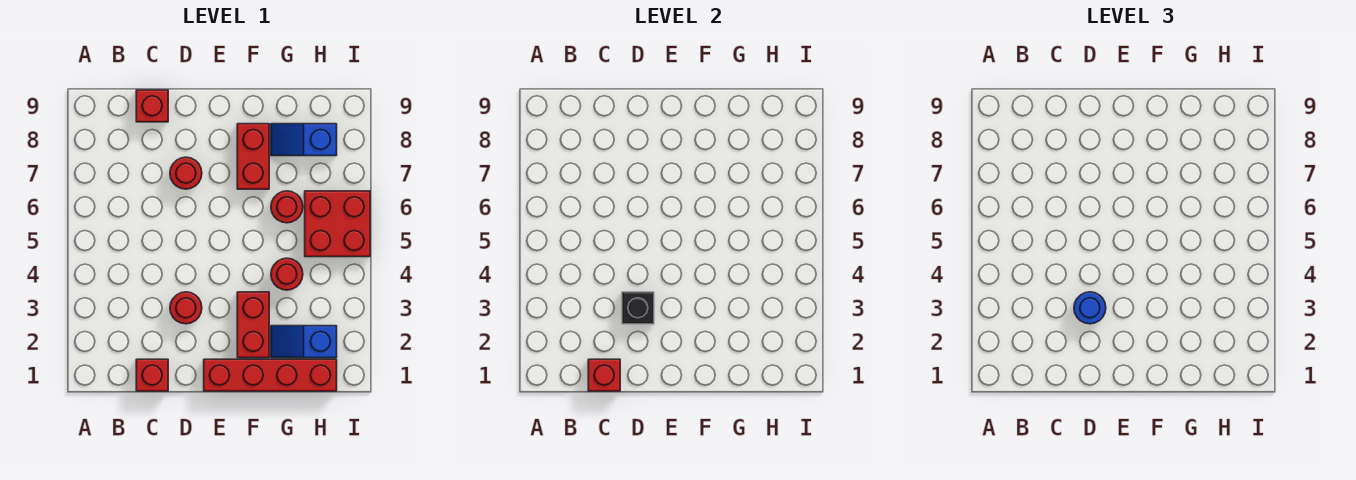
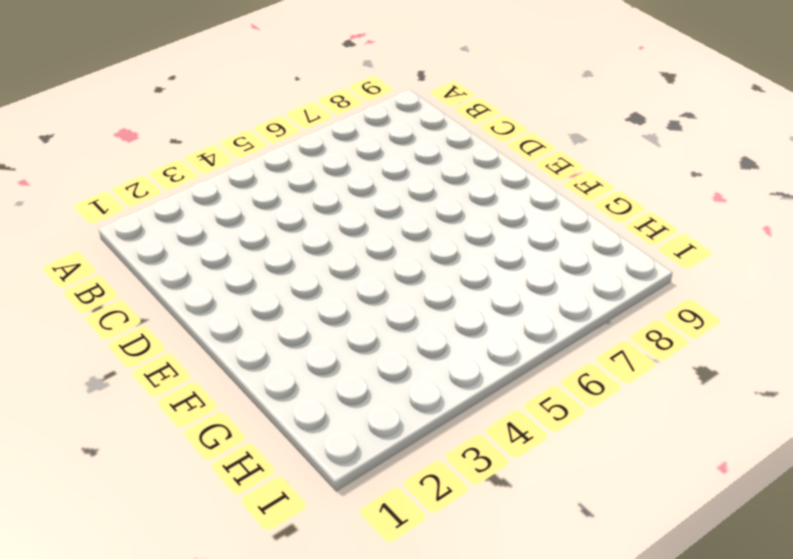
none -> red 1x1 brick [136,359,168,391]
none -> red 1x1 brick [136,90,168,122]
none -> red 1x1 round brick [170,292,202,324]

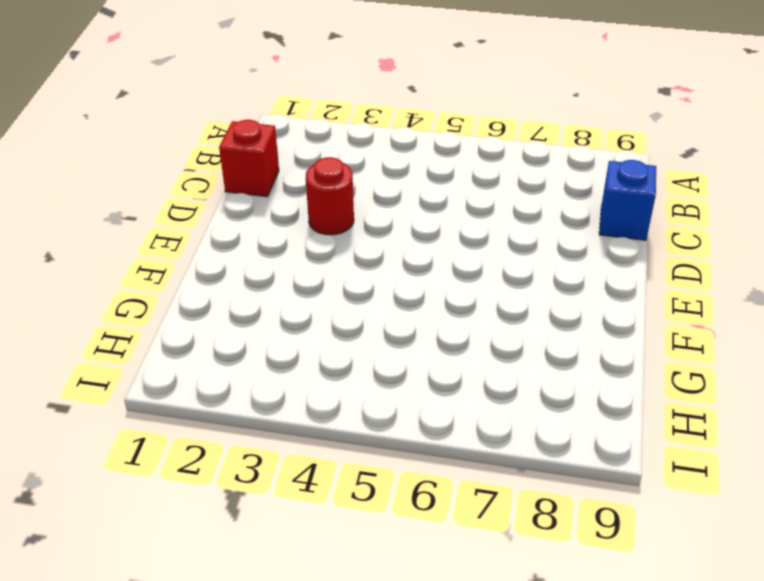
blue 1x1 brick [599,160,656,240] -> red 1x1 brick [136,90,168,122]
none -> red 1x1 round brick [170,157,202,189]
none -> red 1x4 brick [204,359,337,391]
none -> red 1x2 brick [237,292,269,358]

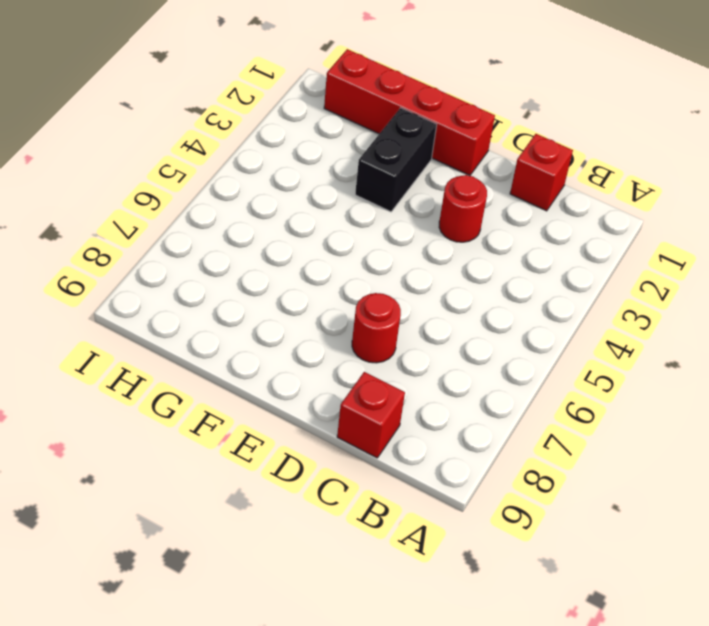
black 1x2 brick [355,108,437,212] -> red 1x2 brick [237,292,269,358]
none -> red 1x2 brick [237,124,269,189]
none -> blue 1x2 slope [271,326,337,358]
none -> red 1x1 round brick [271,258,303,290]

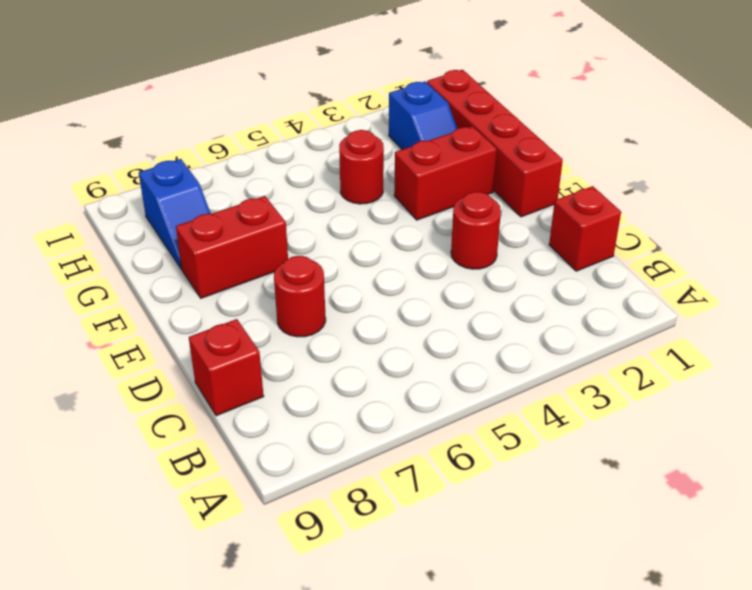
none -> red 1x1 round brick [271,191,303,223]
none -> red 2x2 brick [305,191,370,257]
none -> red 1x1 brick [588,359,620,391]

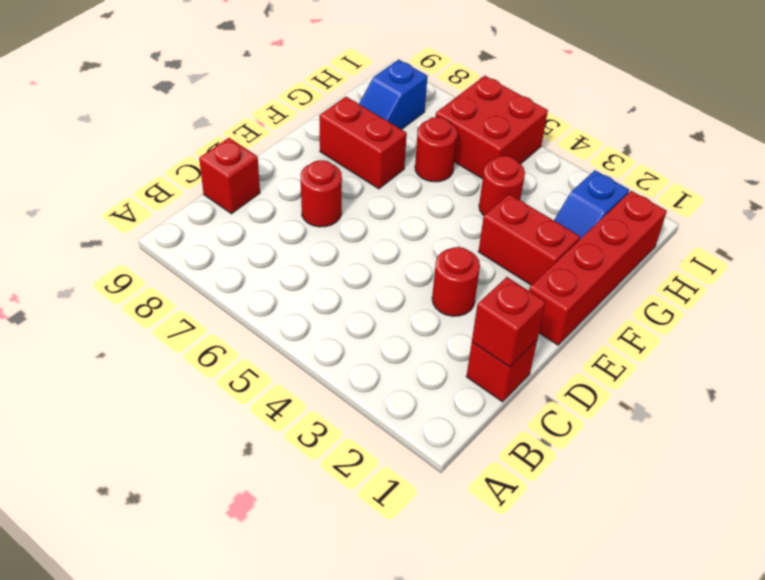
none -> black 1x1 brick [622,292,654,324]
none -> blue 1x1 round brick [1074,292,1106,324]

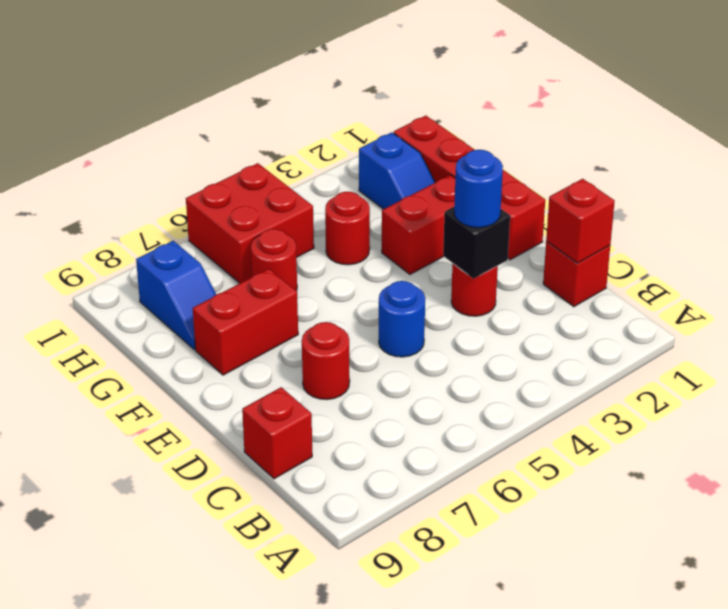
blue 1x1 round brick [379,281,425,357] -> none

